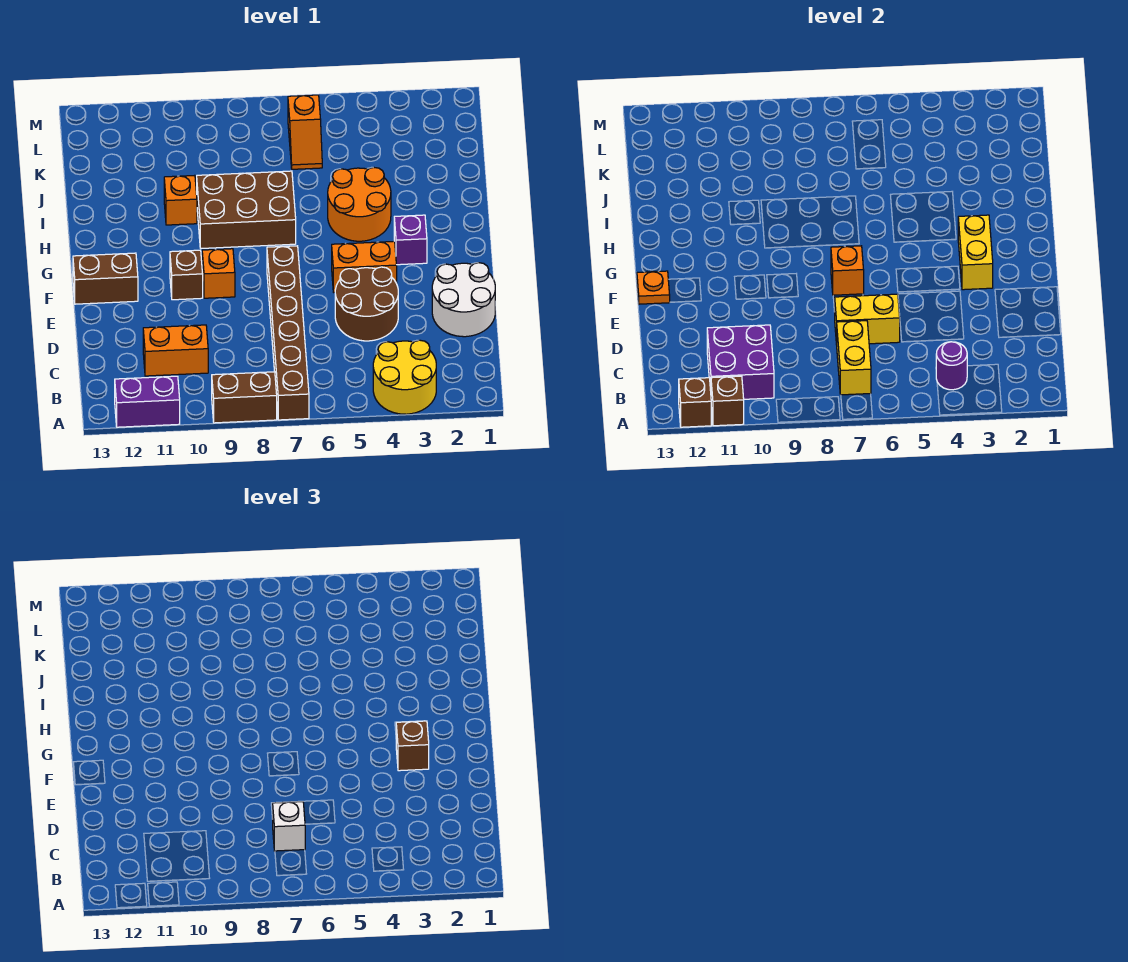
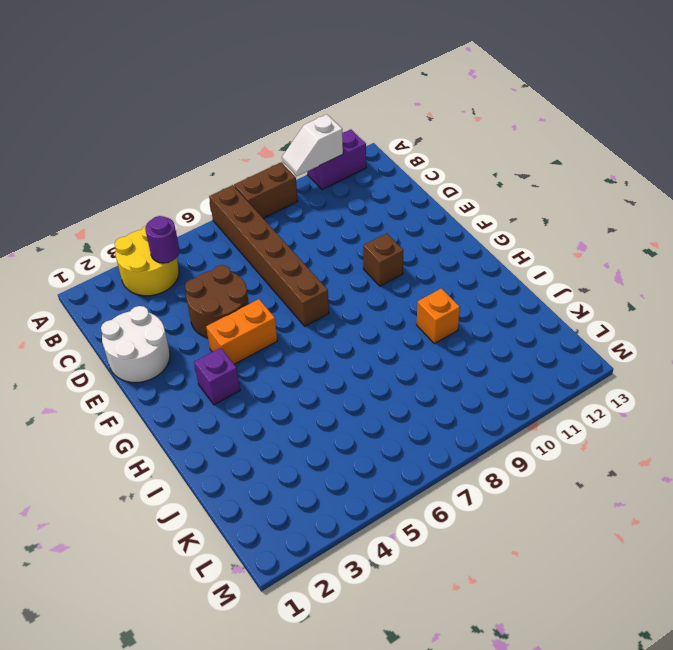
white 1x2 slope [282,114,343,176] -> brown 1x1 brick [711,376,744,426]
none -> orange 1x2 brick [143,325,208,376]
none -> orange 1x1 brick [202,249,235,298]
none -> brown 1x2 brick [73,253,138,304]

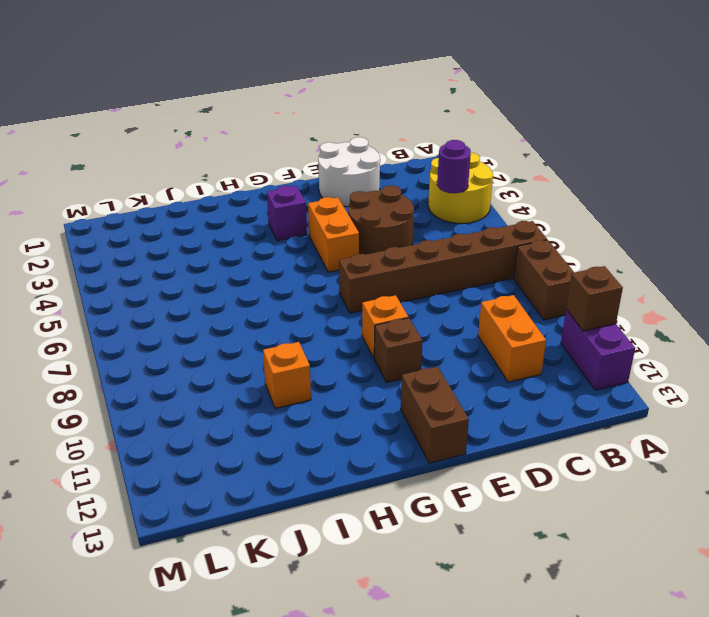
none -> orange 2x2 round brick [328,168,391,241]
none -> brown 2x3 brick [197,171,296,248]
none -> orange 1x2 slope [288,95,322,169]

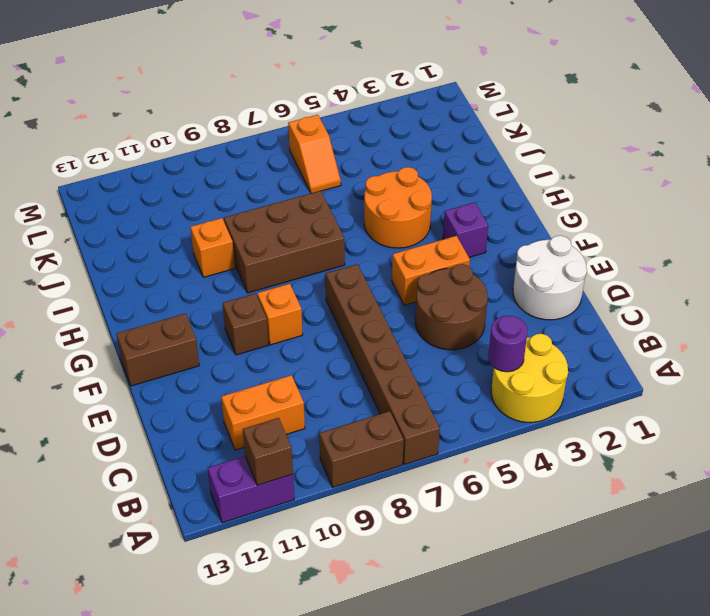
none -> brown 1x1 brick [679,378,711,427]
none -> yellow 1x2 brick [837,321,871,395]
none -> purple 2x2 brick [707,325,774,399]

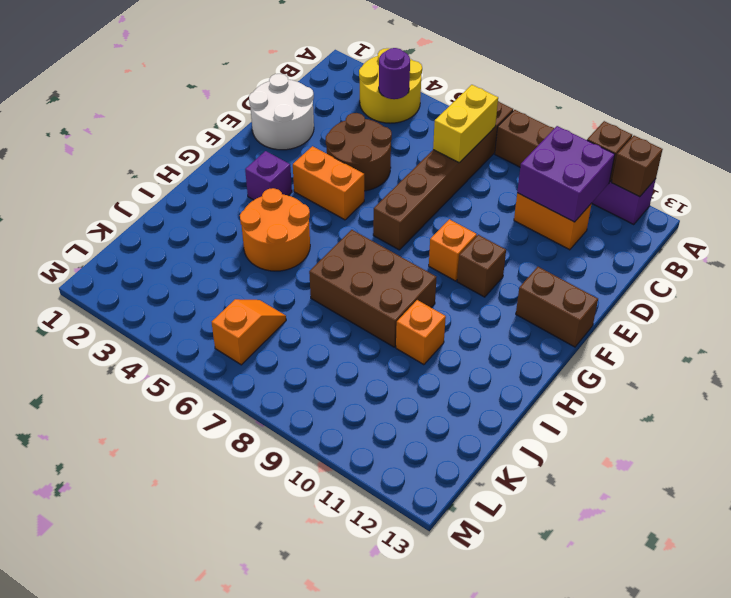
none -> yellow 1x2 brick [834,294,900,345]
none -> yellow 1x2 brick [958,215,993,290]
none -> orange 1x1 brick [831,246,864,295]

